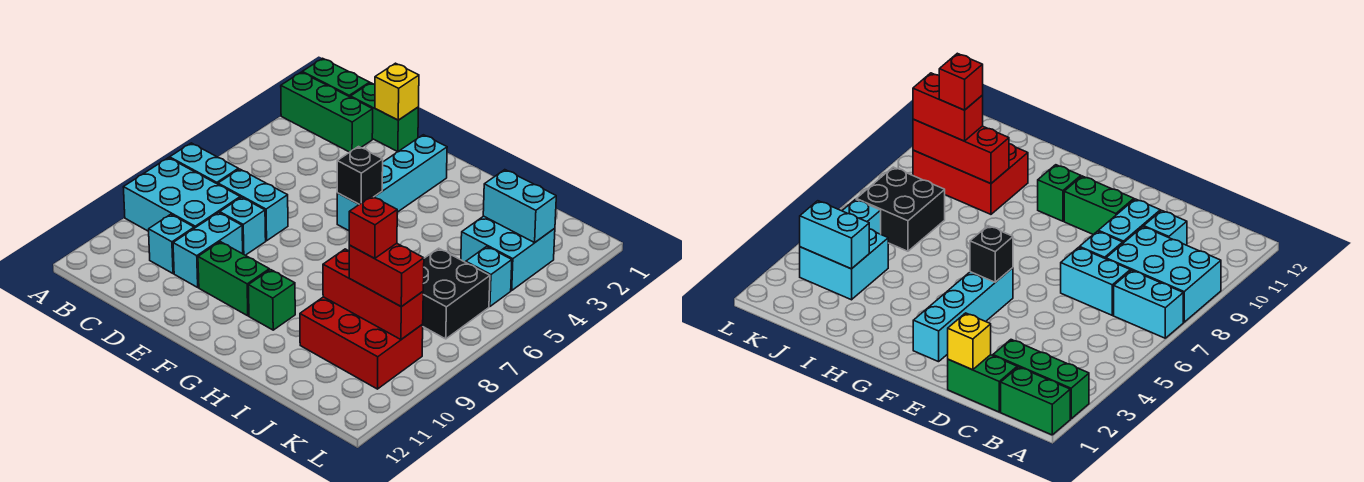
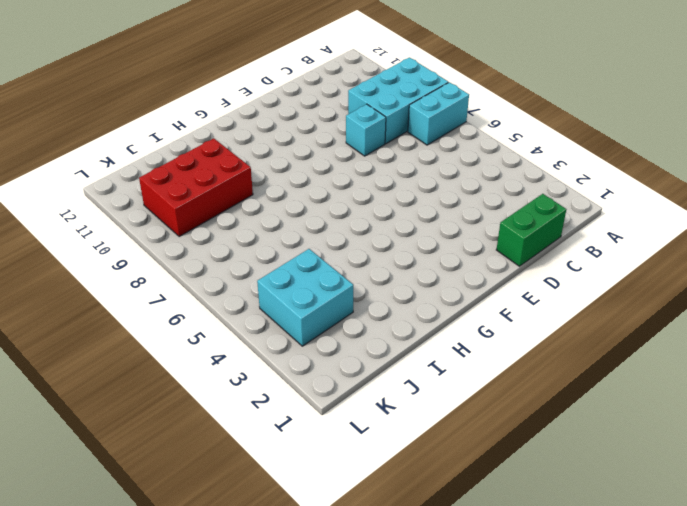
none -> green 1x2 brick [302,58,370,97]
none -> green 1x3 brick [281,72,373,152]
none -> cyan 1x2 brick [218,169,288,241]

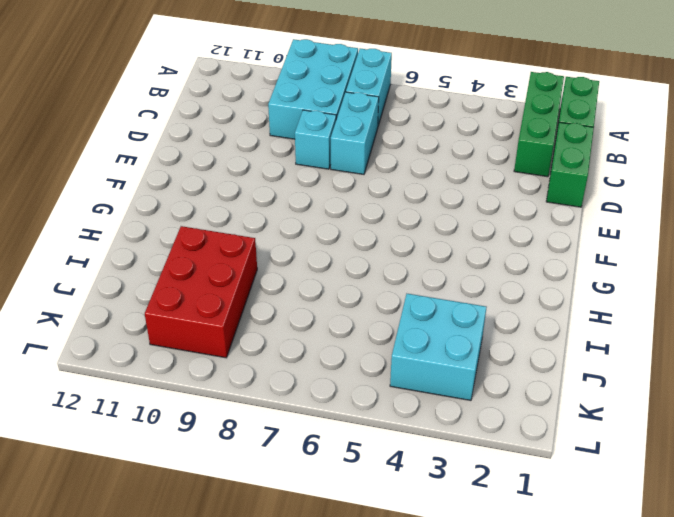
none -> cyan 1x1 brick [149,214,194,273]
none -> cyan 1x2 brick [173,213,243,287]
none -> green 1x2 brick [198,242,269,316]

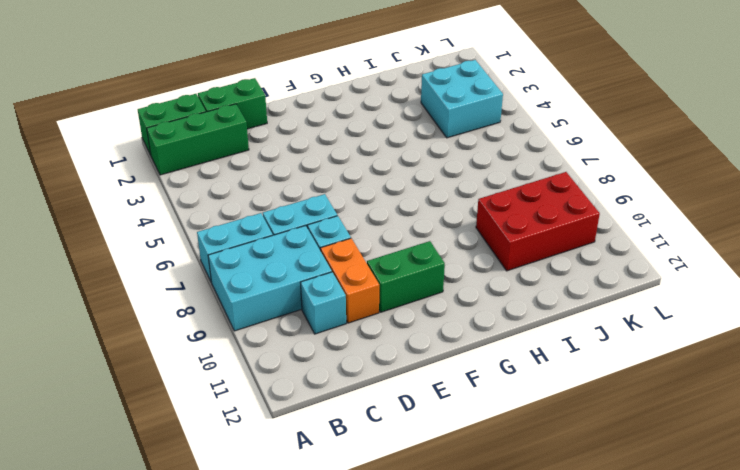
orange 1x2 brick [321,238,379,323] -> cyan 1x2 brick [173,213,243,287]
none -> cyan 1x4 brick [337,135,447,231]
none -> green 1x1 brick [248,270,295,330]
none -> black 2x2 brick [423,248,490,339]

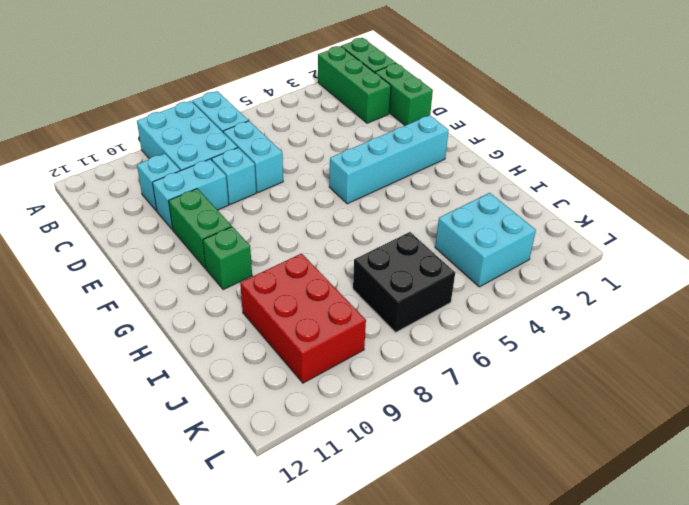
none -> cyan 1x1 brick [466,246,512,306]
none -> yellow 1x1 brick [375,63,419,120]
none -> black 1x1 brick [337,147,383,204]

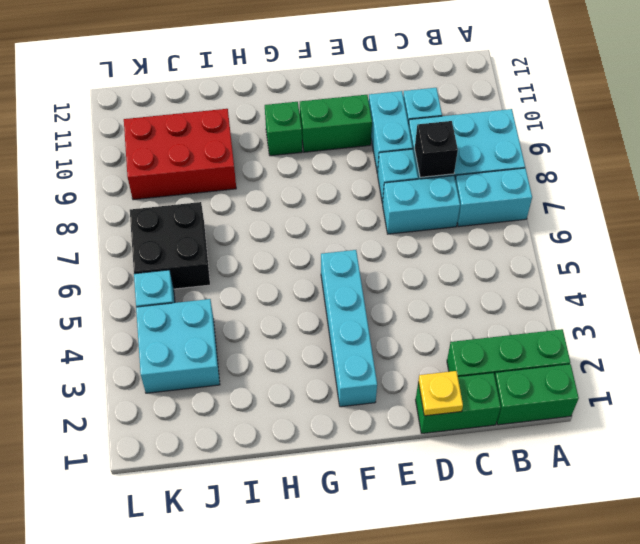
black 1x1 brick [415,121,458,177] -> black 1x1 brick moved to [337,147,383,204]
yellow 1x1 plate [418,371,463,416] -> yellow 1x1 brick [375,63,419,120]
none -> red 1x3 brick [323,249,423,340]
none -> cyan 1x2 brick [483,170,556,243]
none -> red 1x2 brick [349,243,424,307]

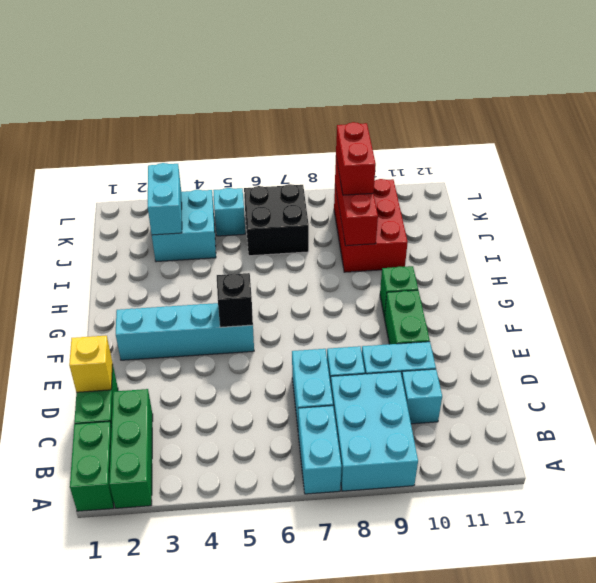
none -> red 1x1 brick [349,196,397,258]

